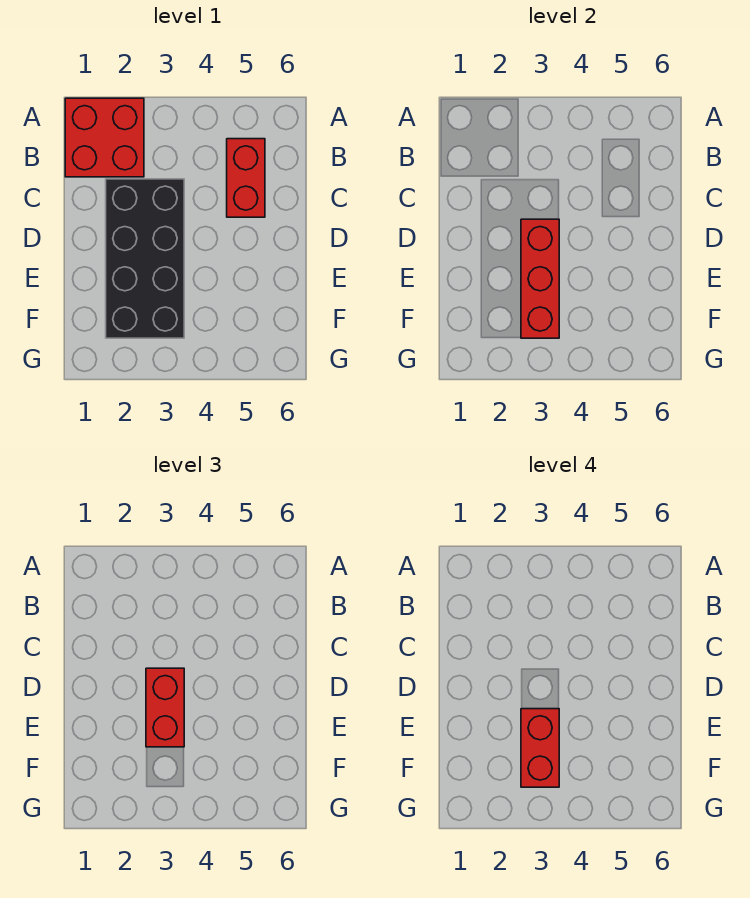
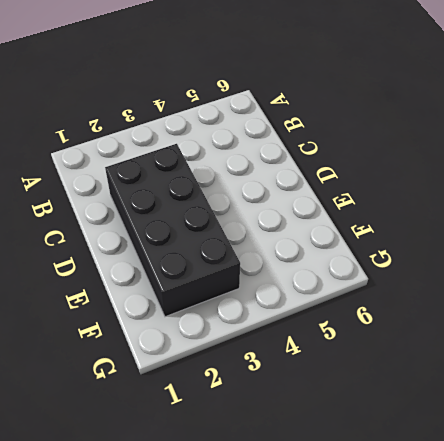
none -> red 2x2 brick [65,98,144,177]
none -> red 1x2 brick [227,139,265,217]

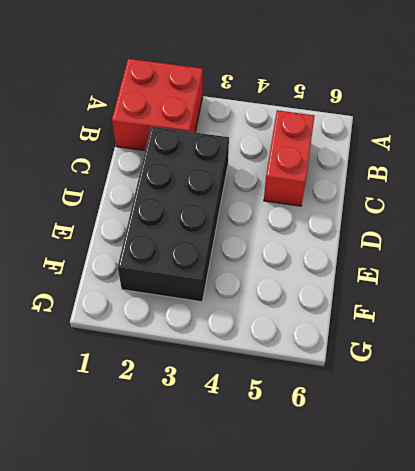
none -> red 1x3 brick [521,219,559,338]
none -> red 1x2 brick [146,668,184,747]

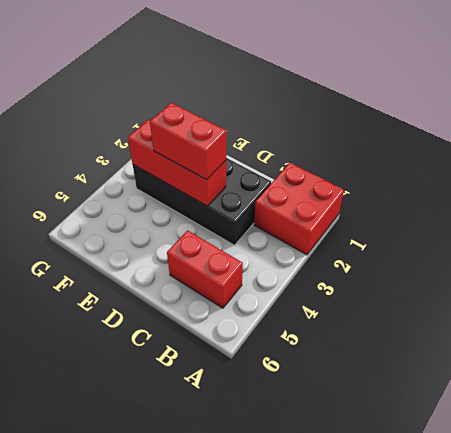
none -> red 1x2 brick [521,709,559,787]

